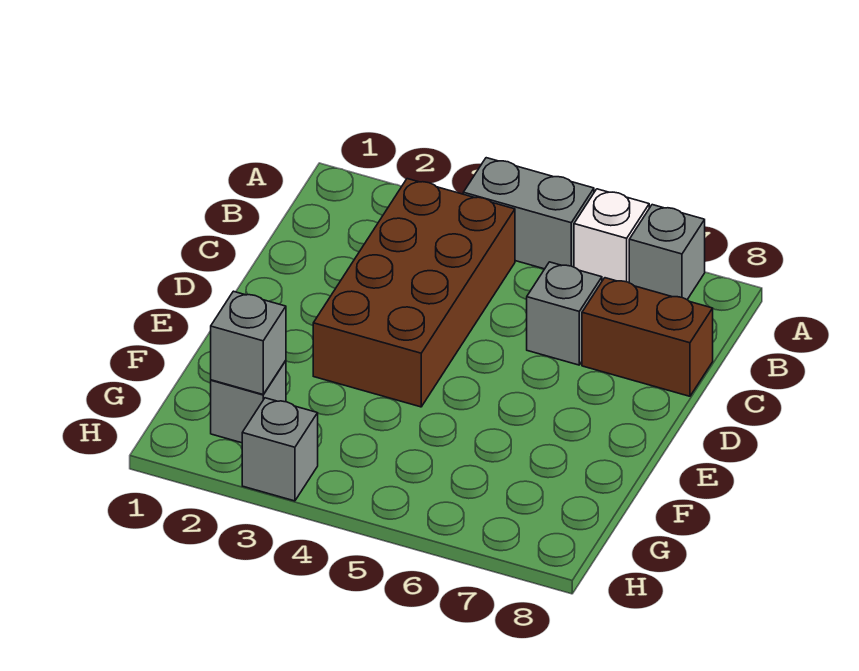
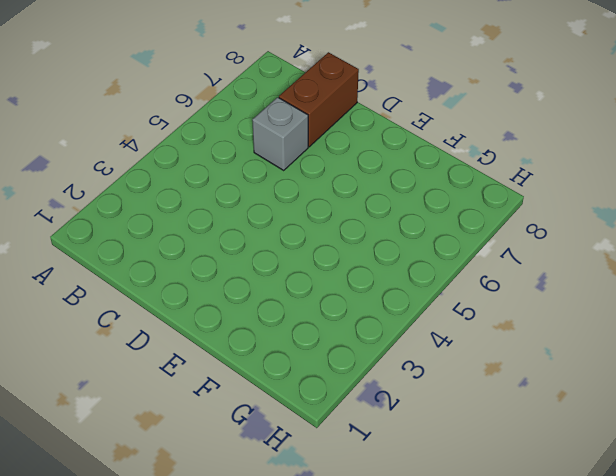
none -> grey 1x2 brick [463,158,594,269]
none -> white 1x1 brick [574,189,649,283]

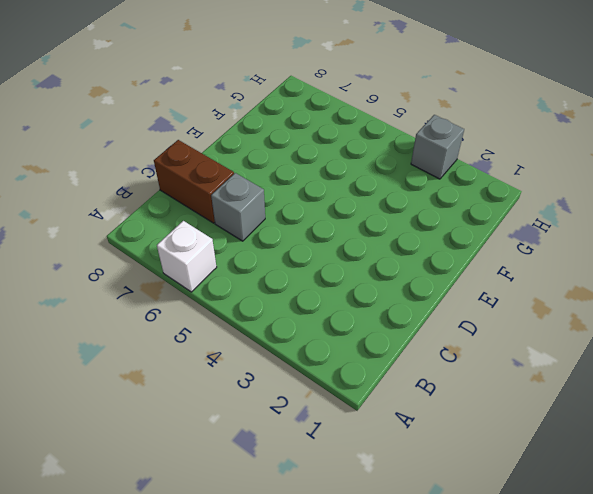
none -> grey 1x2 brick [463,158,594,269]
none -> grey 1x1 brick [629,205,705,299]

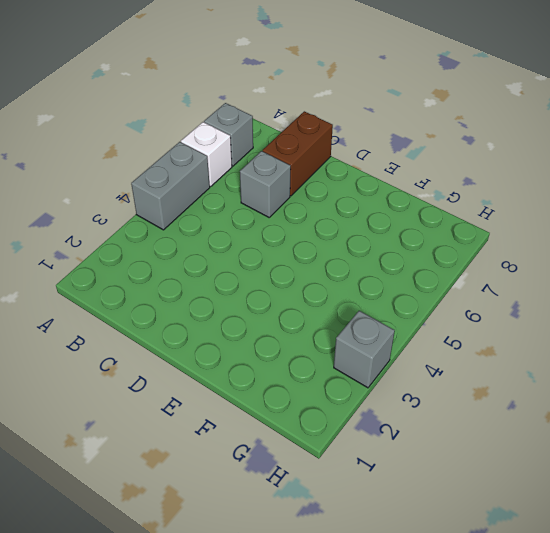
none -> brown 2x4 brick [313,179,515,407]
none -> grey 1x1 brick [211,361,286,443]

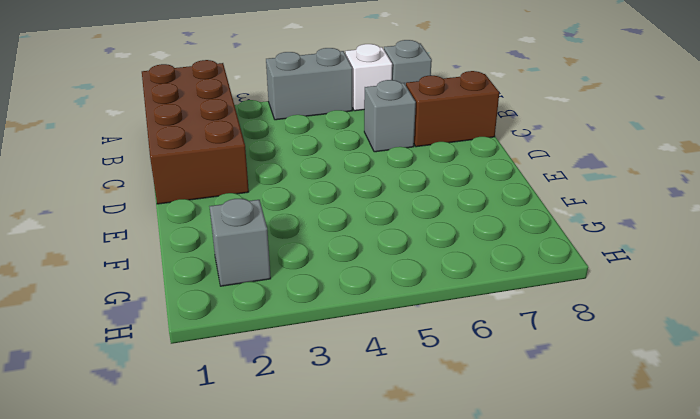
brown 2x4 brick [142,60,249,204] -> brown 2x4 brick moved to [313,179,515,407]
none -> grey 1x1 brick [242,398,318,501]
none -> grey 1x1 brick [211,291,286,394]

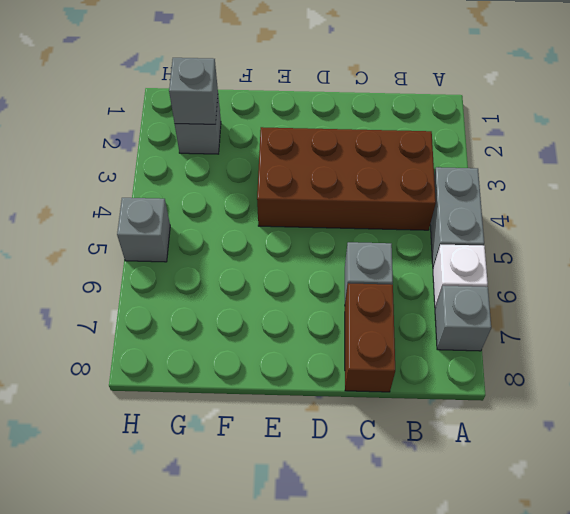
grey 1x1 brick [117,198,170,262] -> grey 1x1 brick moved to [242,398,318,501]

